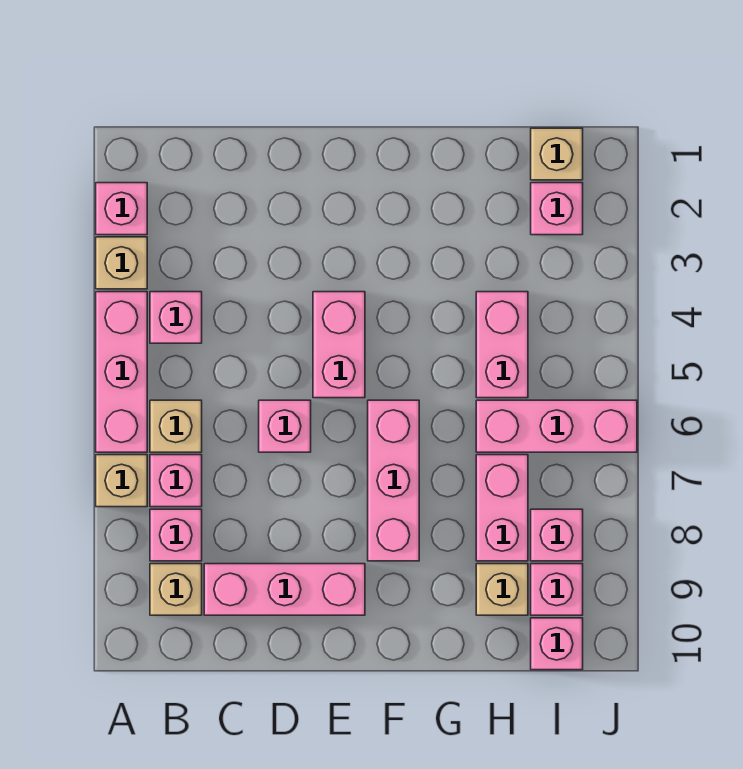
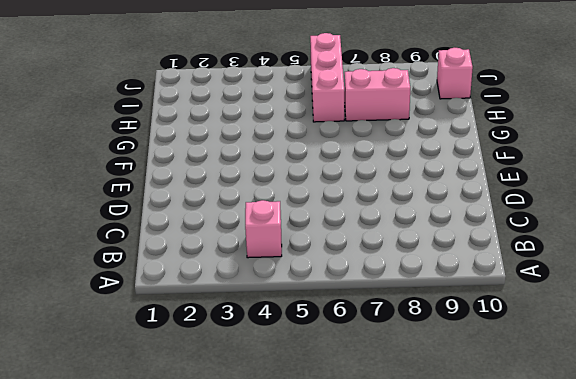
none -> pink 1x1 brick [96,183,147,235]
none -> tan 1x1 brick [96,237,147,289]
none -> pink 1x3 brick [96,292,147,452]

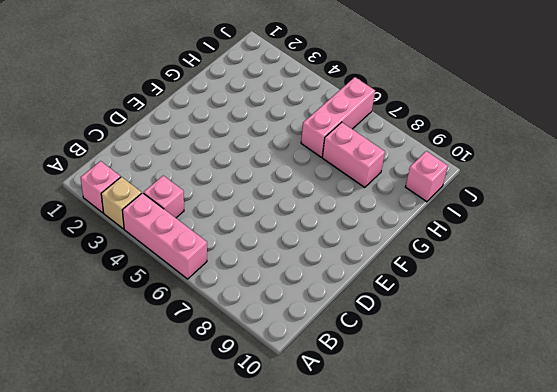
none -> tan 1x1 brick [96,455,147,507]
none -> tan 1x1 brick [150,400,202,452]
none -> pink 1x1 brick [150,455,202,507]

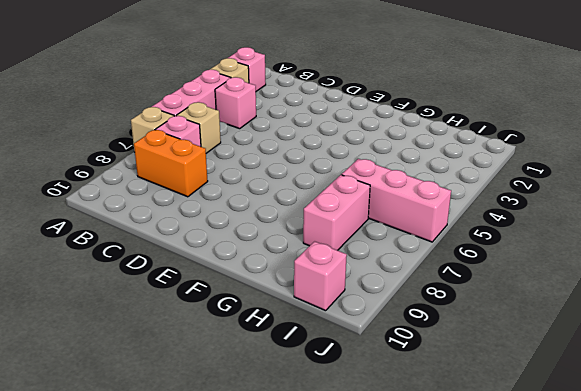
orange 1x2 brick [134,130,208,197] -> pink 1x1 brick [150,509,202,561]
none -> tan 1x1 brick [150,564,202,615]
none -> pink 1x3 brick [204,564,365,615]
none -> pink 1x1 brick [259,400,311,452]

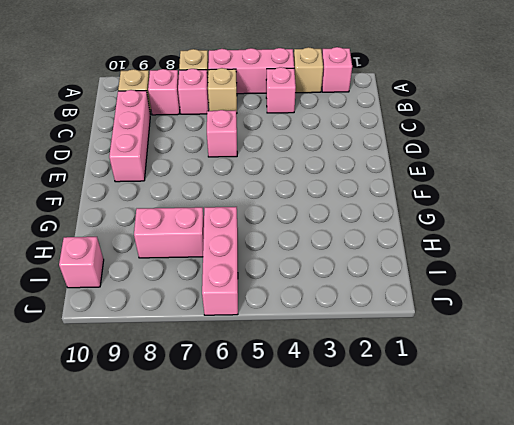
none -> pink 1x2 brick [313,292,365,398]
none -> pink 1x3 brick [368,400,419,561]
none -> pink 1x2 brick [476,292,528,398]

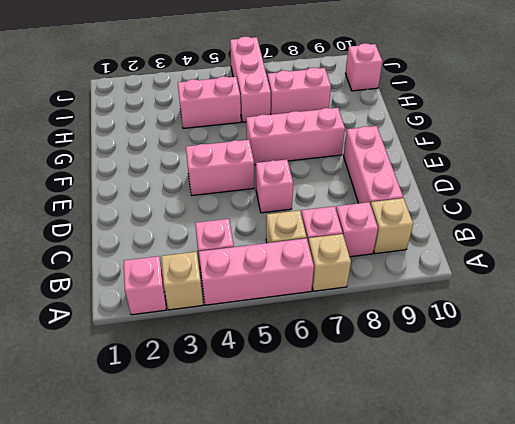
none -> tan 1x1 brick [476,564,528,615]
none -> tan 1x1 brick [531,128,583,180]
none -> pink 1x1 brick [531,183,583,235]

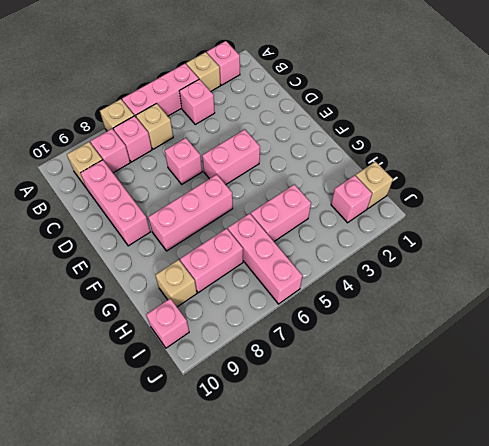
none -> pink 1x1 brick [531,509,583,561]
none -> pink 1x1 brick [531,564,583,615]

